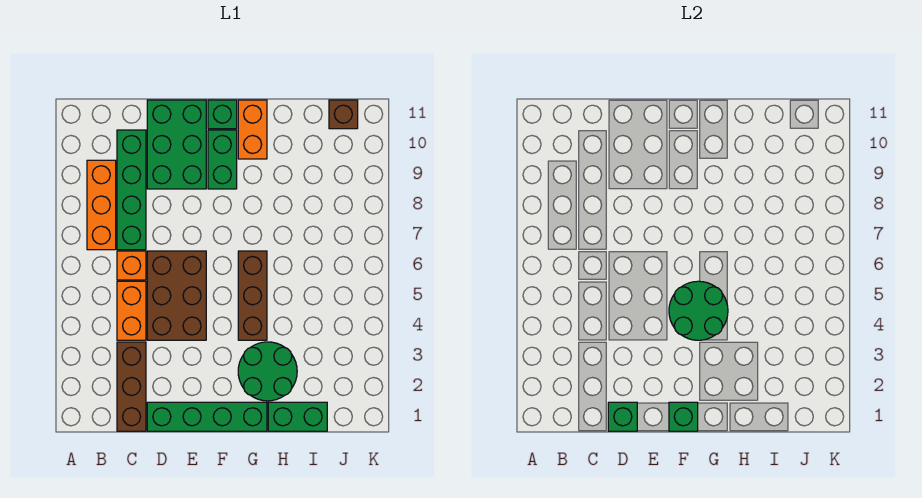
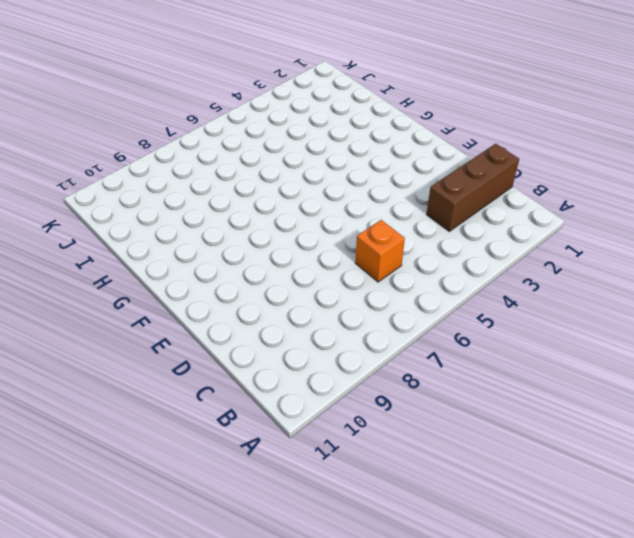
none -> orange 1x3 brick [87,160,116,250]
none -> orange 1x2 brick [117,281,146,340]
none -> green 1x4 brick [117,130,146,250]

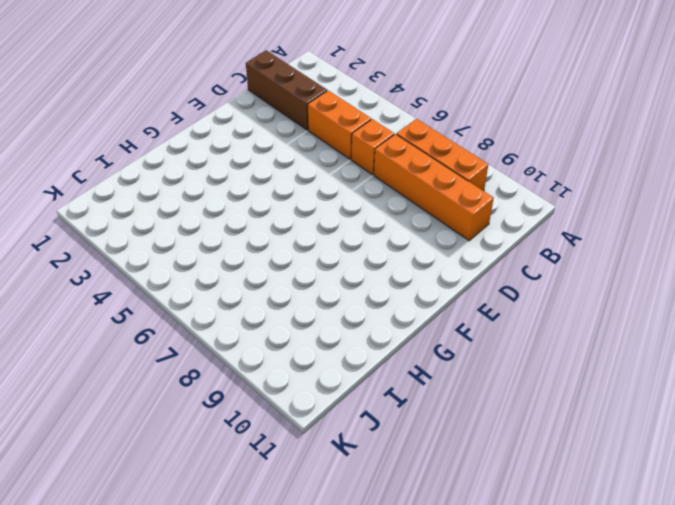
orange 1x4 brick [374,134,494,241] -> green 1x4 brick [117,130,146,250]
none -> green 1x4 brick [147,402,267,431]
none -> brown 2x3 brick [147,251,206,340]
none -> green 2x3 brick [147,100,206,189]

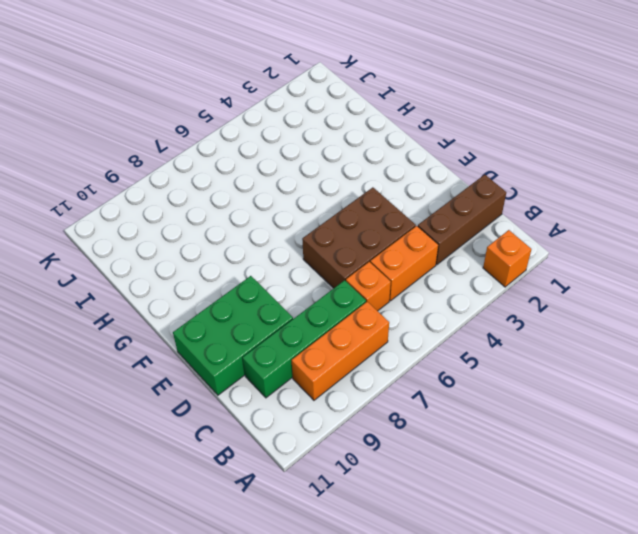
orange 1x1 brick [483,230,531,287] -> none
none -> green 1x4 brick [147,402,267,431]
none -> green 1x2 brick [208,130,237,189]
none -> green 1x1 brick [208,100,237,129]

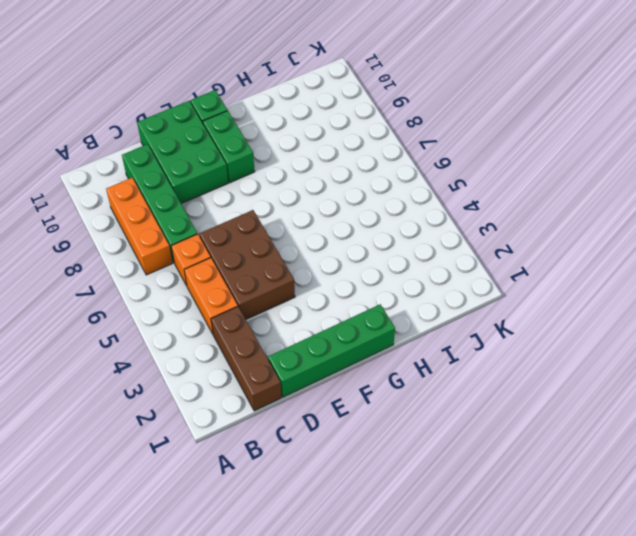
none -> green 2x2 round brick [238,342,297,401]
none -> brown 1x3 brick [238,251,267,340]
none -> orange 1x2 brick [238,100,267,159]

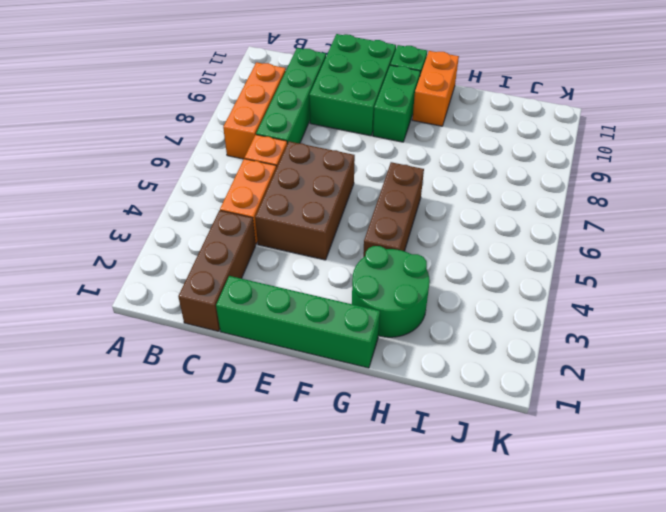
none -> green 1x2 brick [268,402,327,431]
none -> brown 1x1 brick [329,100,358,129]
none -> green 1x1 brick [608,402,637,431]

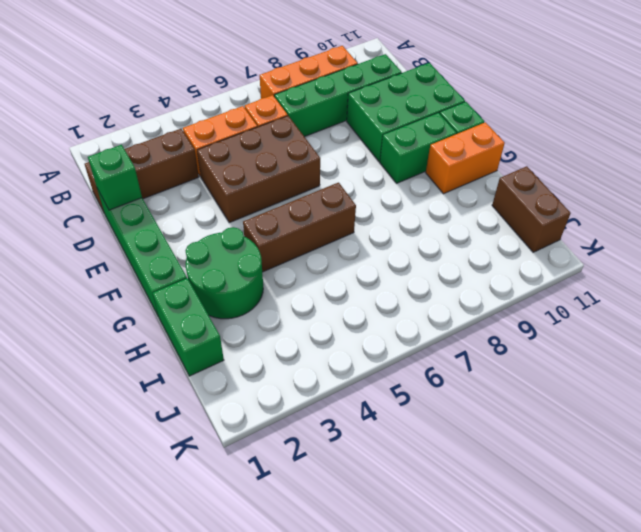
brown 1x2 brick [492,166,571,252] -> brown 1x1 brick [329,100,358,129]
none -> green 1x1 brick [669,402,698,431]
none -> green 2x2 round brick [669,281,728,340]

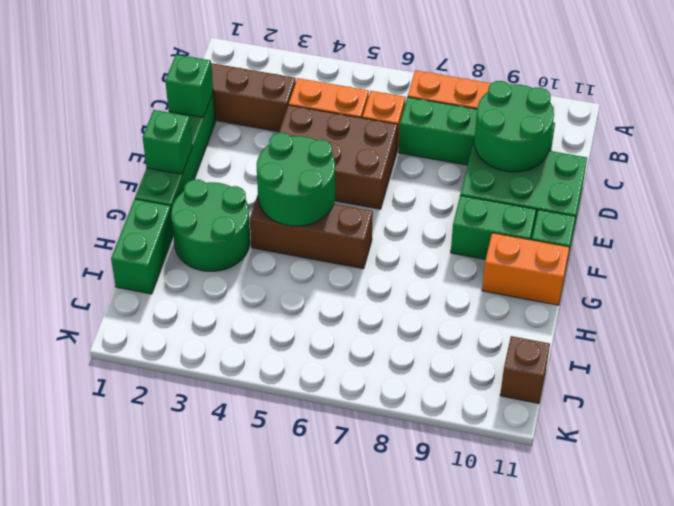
green 2x2 round brick [474,81,554,172] -> none

